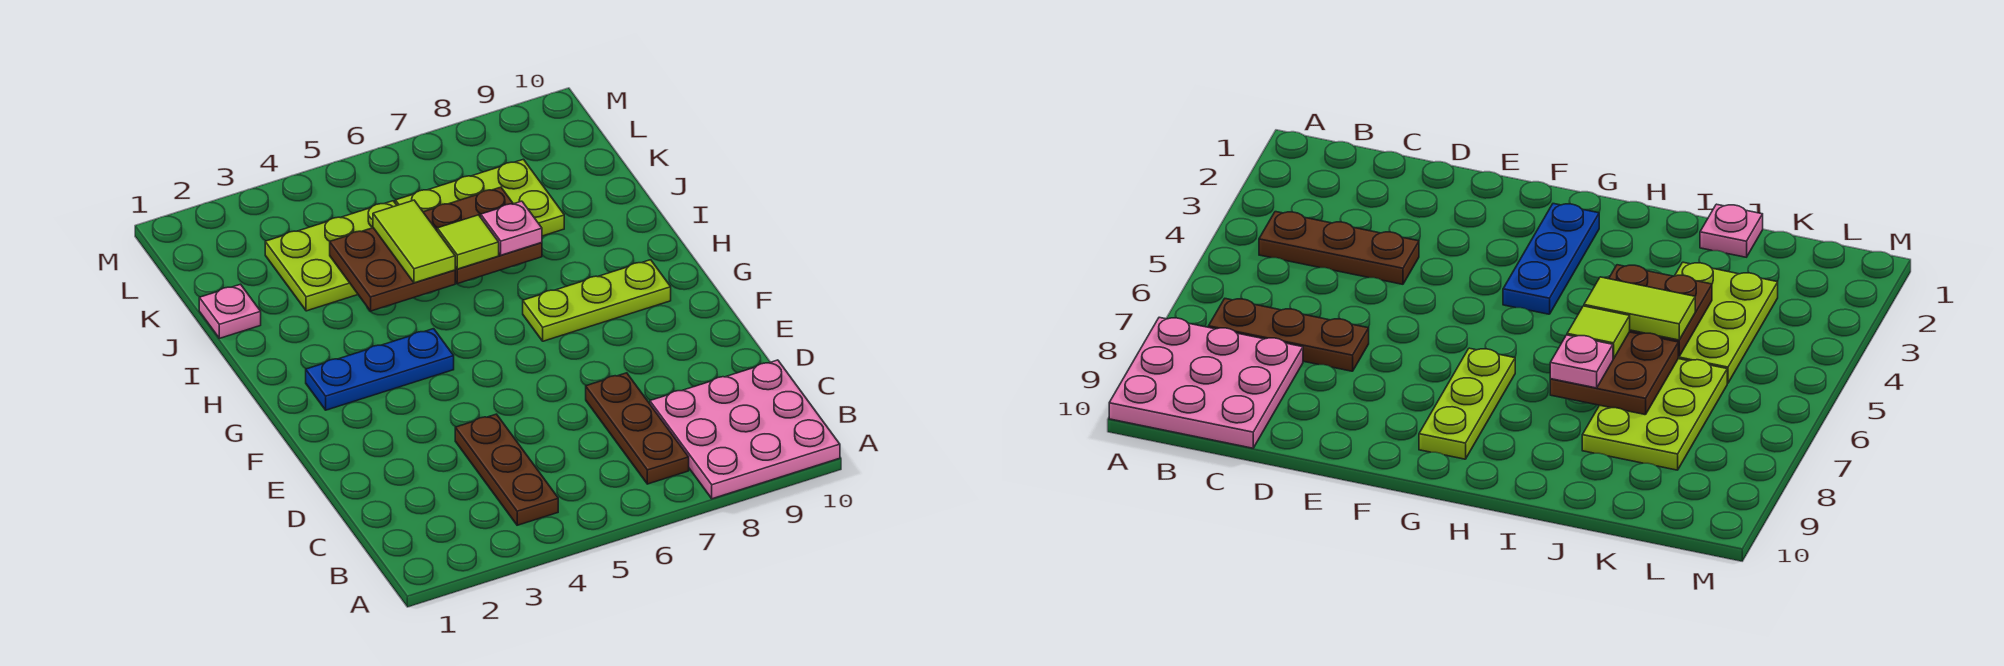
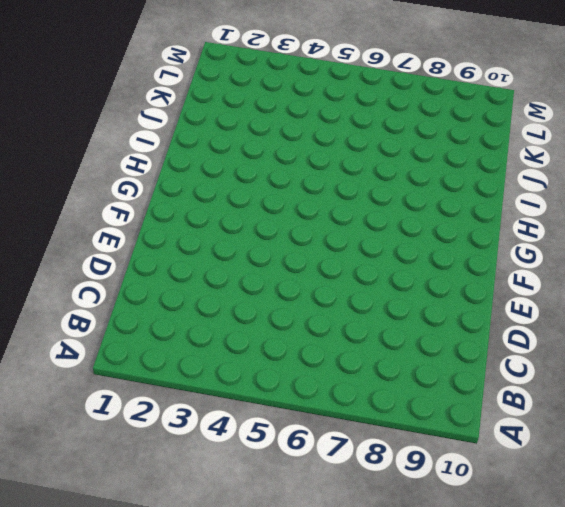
none -> pink 3x3 plate [650,360,840,499]
none -> brown 1x3 plate [455,414,558,525]
none -> brown 1x3 plate [586,373,689,484]

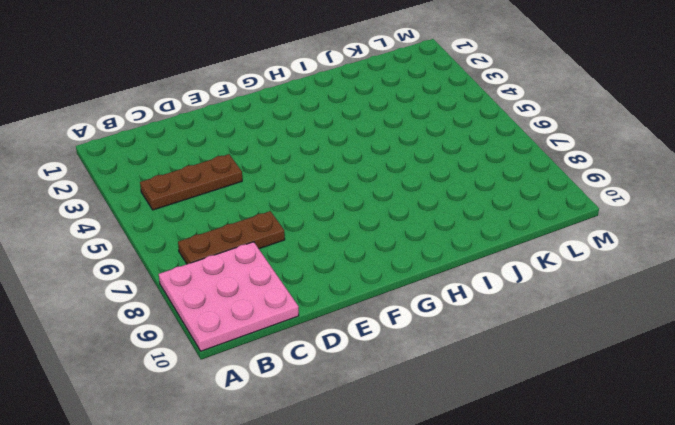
none -> blue 1x3 plate [306,329,454,410]
none -> lime 1x3 plate [523,260,671,341]
none -> pink 1x1 plate [199,284,261,338]

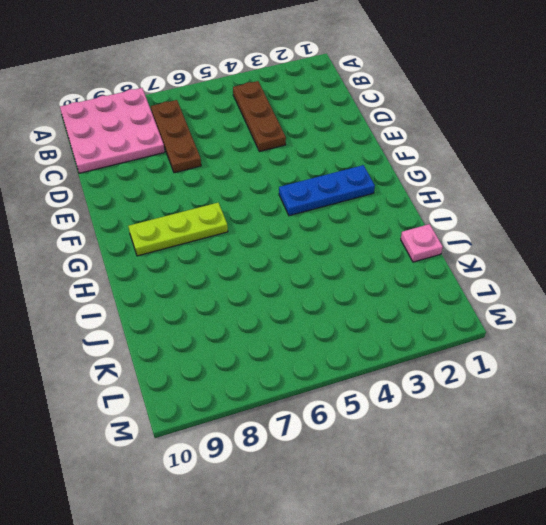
none -> lime 2x3 plate [265,201,397,311]
none -> lime 2x3 plate [395,159,564,236]
none -> brown 2x2 plate [330,228,455,311]

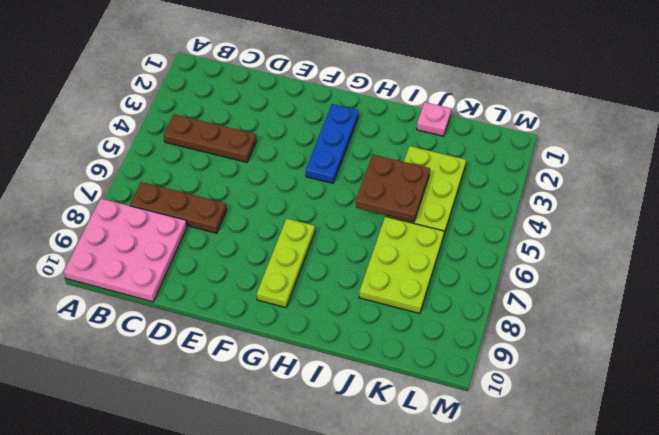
none -> brown 2x2 plate [423,187,542,284]
none -> lime 1x2 tile [373,200,455,283]
none -> lime 1x1 tile [437,215,499,269]

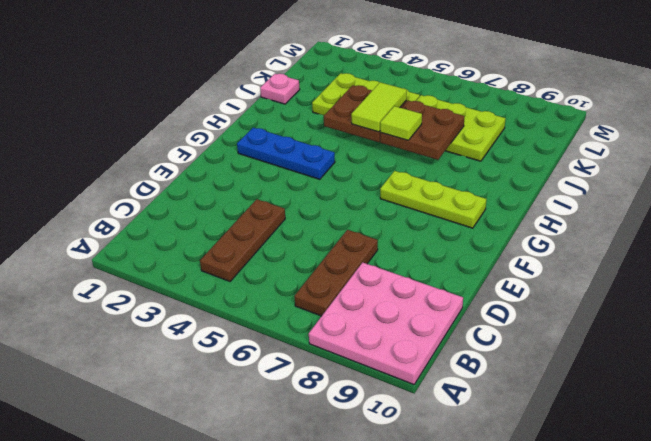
none -> pink 1x1 plate [481,201,542,255]

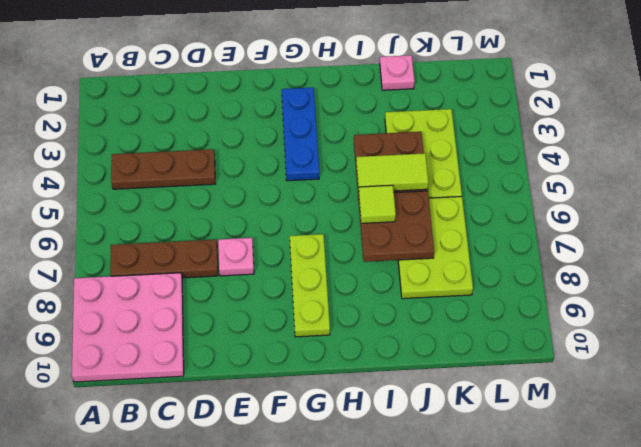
pink 1x1 plate [218,238,254,276] -> pink 1x1 plate moved to [481,201,542,255]

